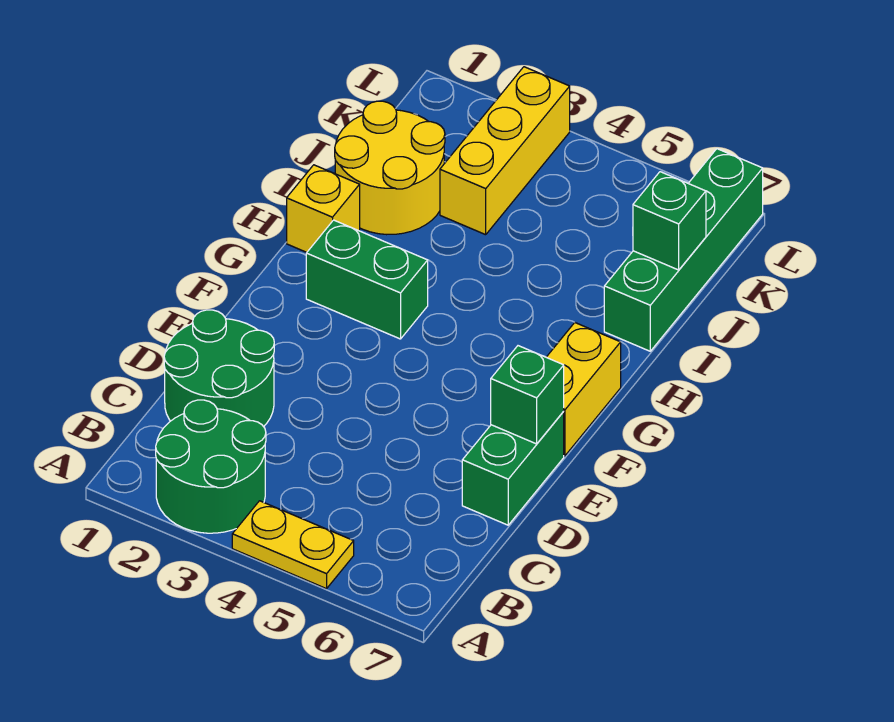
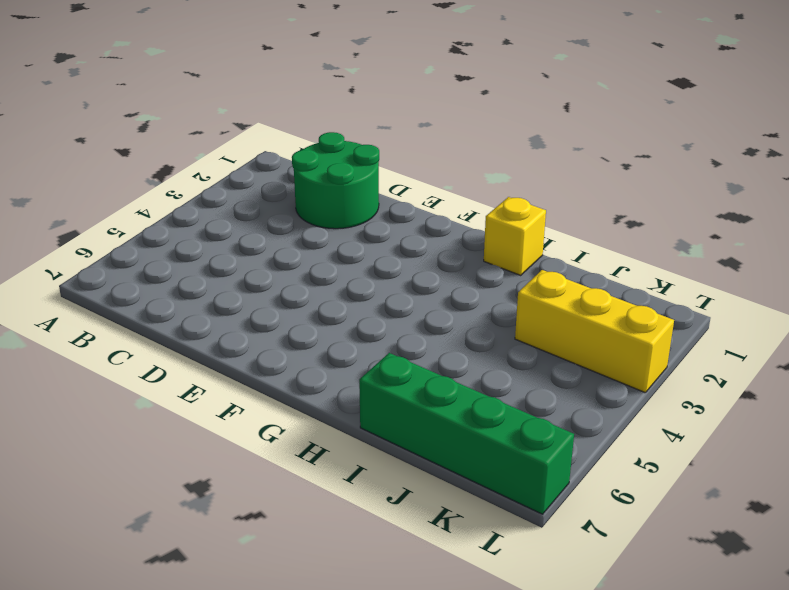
none -> green 2x2 round brick [156,400,266,533]
none -> yellow 1x2 plate [232,501,354,589]
none -> green 1x2 brick [462,412,564,525]

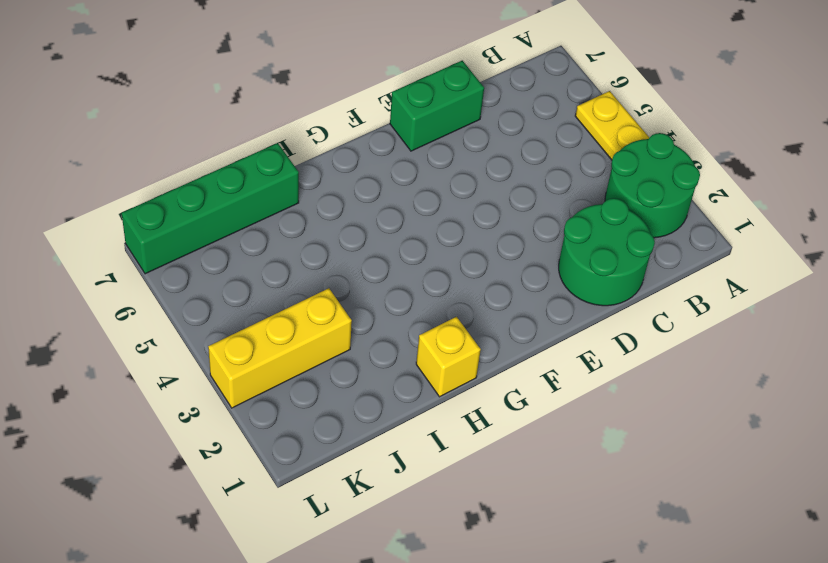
none -> yellow 1x2 brick [546,323,621,456]
none -> green 1x2 brick [306,220,428,339]
none -> yellow 2x2 round brick [335,101,445,235]

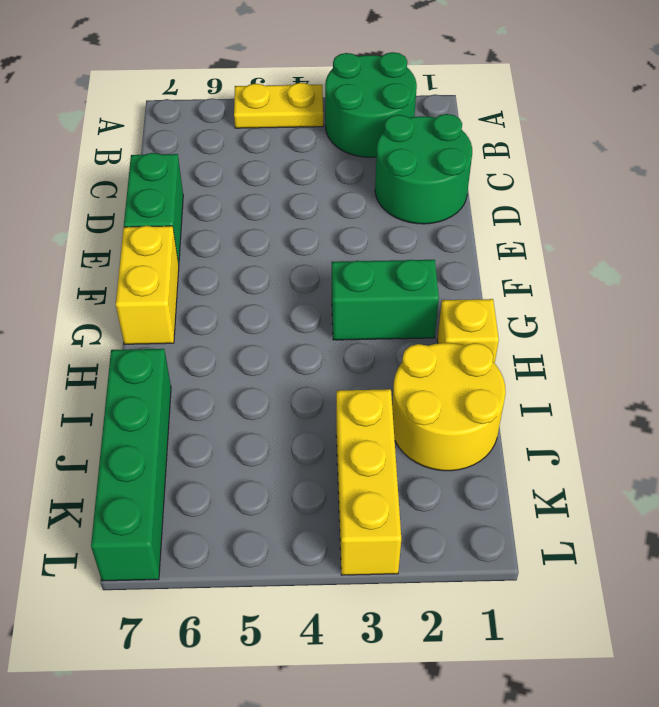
none -> green 1x1 brick [491,346,564,444]
none -> green 1x1 brick [633,172,706,270]

